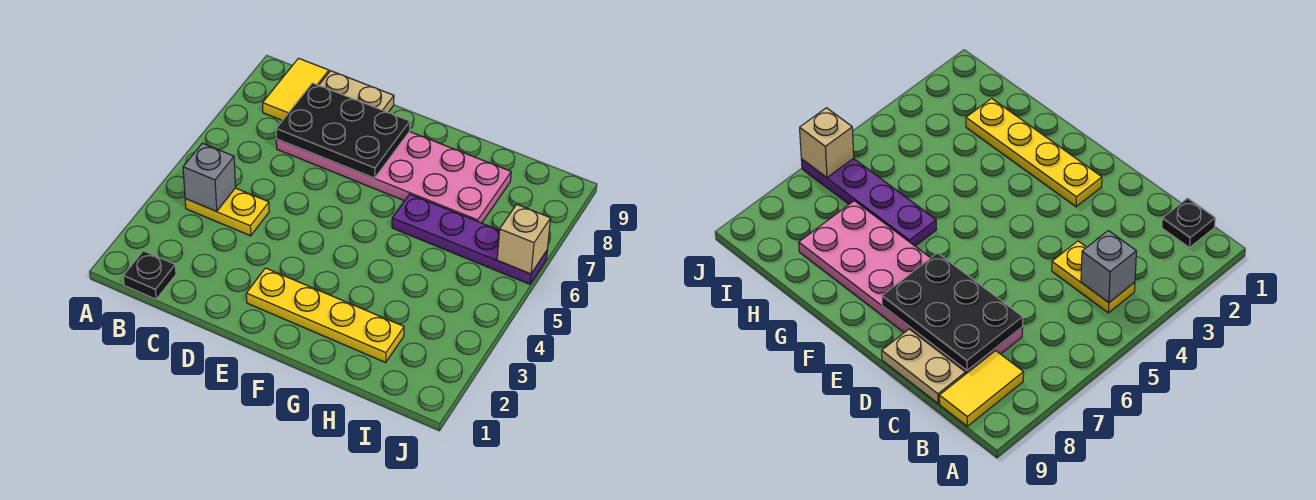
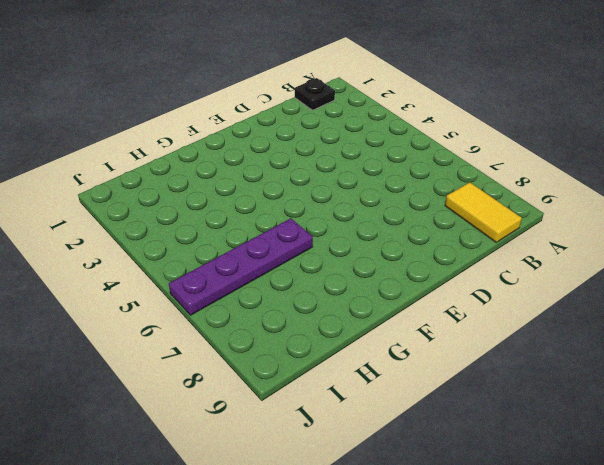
none -> yellow 1x2 plate [185,188,269,236]
none -> pink 2x6 plate [276,132,511,223]

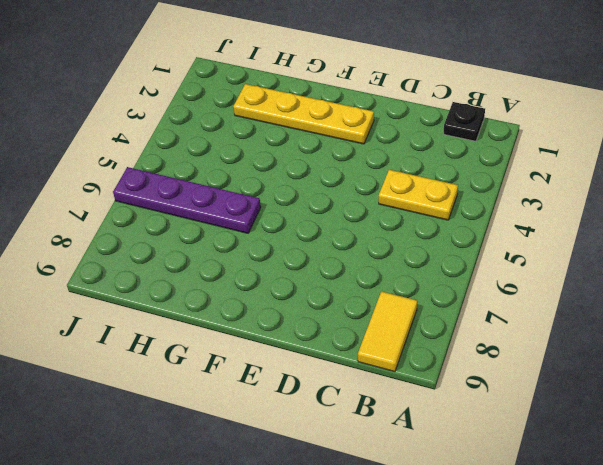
none -> pink 2x6 plate [276,132,511,223]
none -> tan 1x2 plate [319,71,394,112]

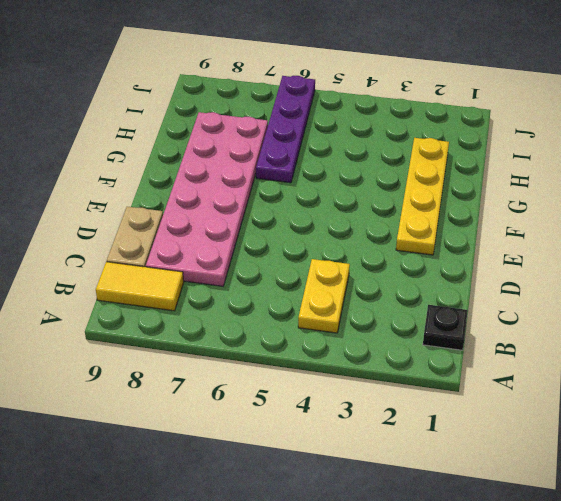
none -> grey 1x1 brick [183,143,236,211]
none -> black 2x3 plate [276,83,410,178]

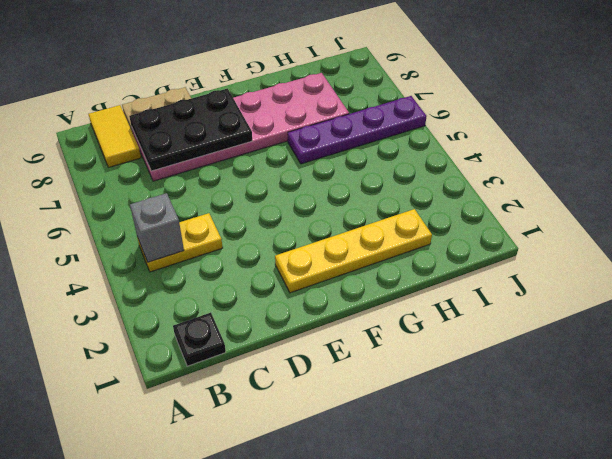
none -> tan 1x1 brick [497,204,551,274]

